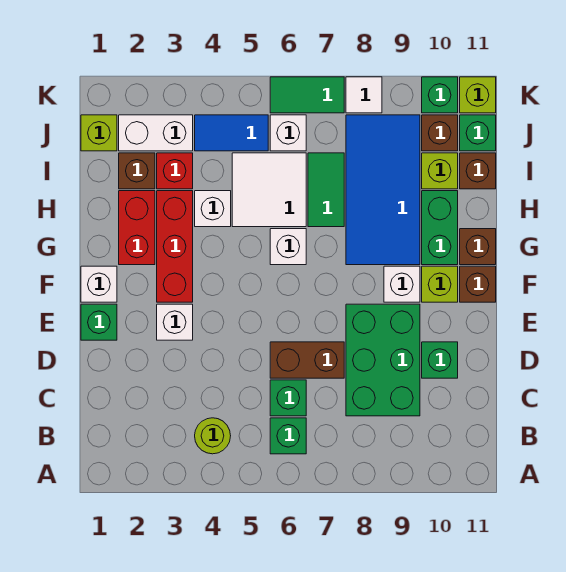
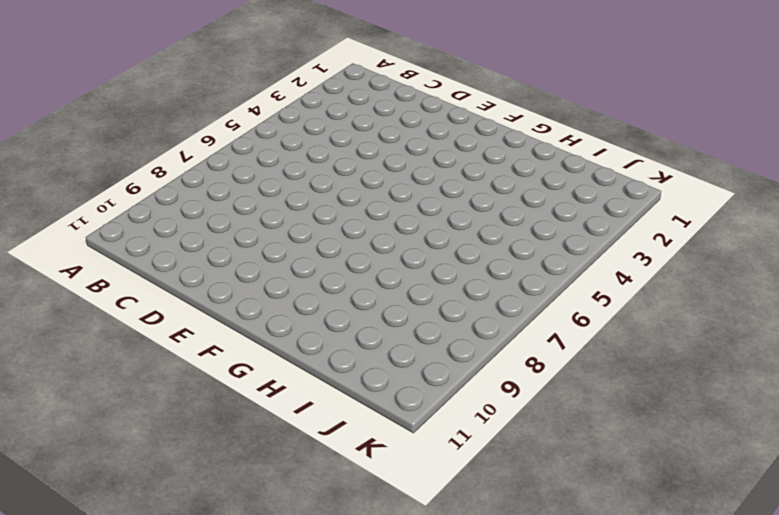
none -> lime 1x1 round brick [195,418,231,454]
none -> green 1x1 brick [270,418,306,454]
none -> green 1x1 brick [270,380,306,416]
none -> green 2x3 brick [346,304,420,416]

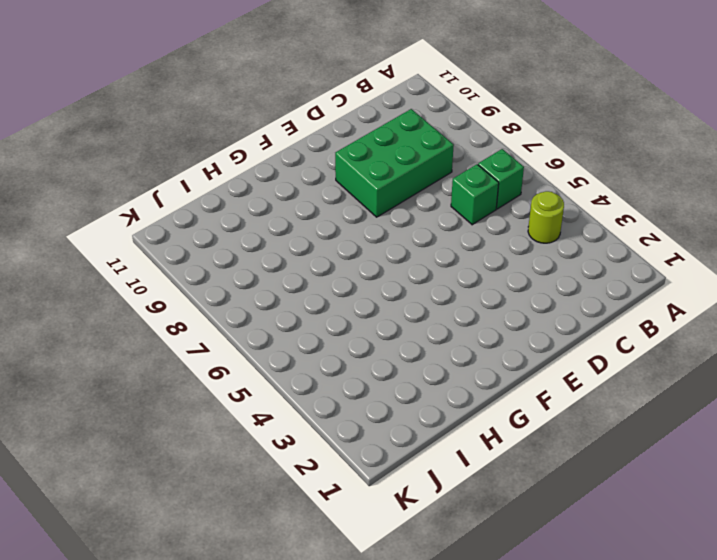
none -> brown 1x2 brick [270,342,344,378]
none -> green 1x1 brick [422,342,458,378]
none -> green 1x1 brick [81,304,117,340]
none -> white 1x1 brick [157,304,193,340]

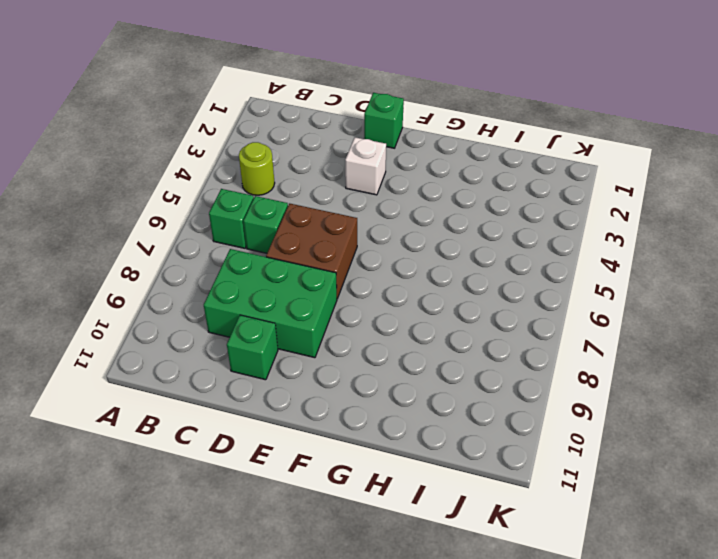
brown 2x2 brick [266,203,357,299] -> brown 1x2 brick [270,342,344,378]
none -> white 1x1 brick [81,266,117,302]
none -> red 1x3 brick [157,191,193,302]
none -> white 1x1 brick [384,266,420,302]
none -> lime 1x1 brick [422,266,458,302]

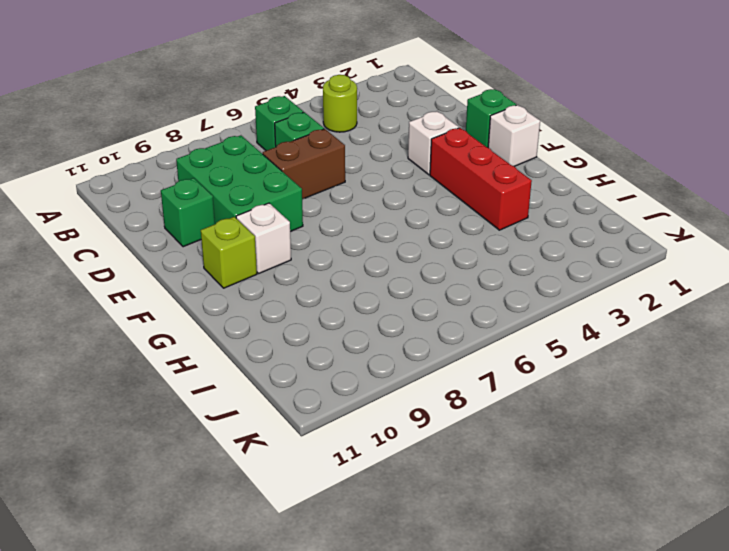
none -> brown 1x1 brick [460,266,496,302]
none -> red 1x2 brick [119,191,155,265]
none -> white 1x1 brick [270,229,306,265]
none -> blue 2x4 tile [346,115,420,265]

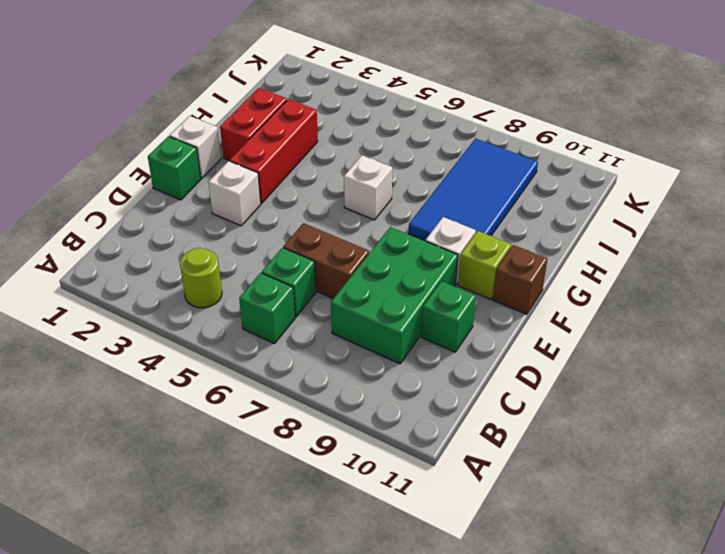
none -> green 1x2 brick [422,191,458,265]
none -> brown 1x1 brick [460,229,496,265]
none -> white 1x1 brick [195,191,231,227]
none -> white 2x2 tile [232,153,306,227]

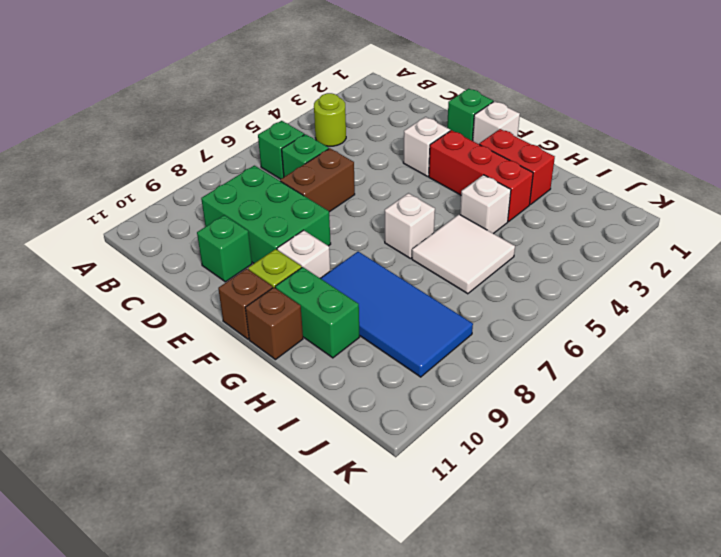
none -> green 1x2 tile [308,153,344,227]
none -> brown 1x1 brick [119,153,155,189]
none -> red 1x1 brick [157,153,193,189]
none -> lime 1x1 brick [422,153,458,189]

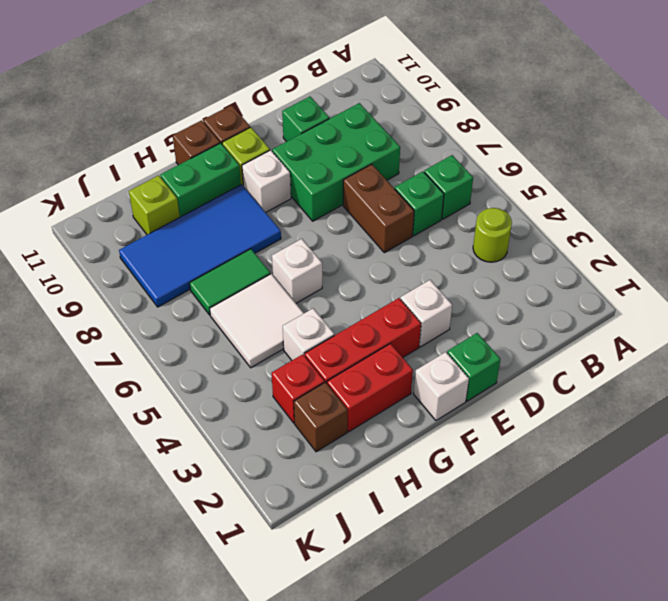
none -> brown 1x1 brick [460,153,496,189]
none -> lime 1x1 brick [81,115,117,151]
none -> white 1x2 brick [119,115,193,151]
none -> blue 1x2 tile [195,115,268,151]

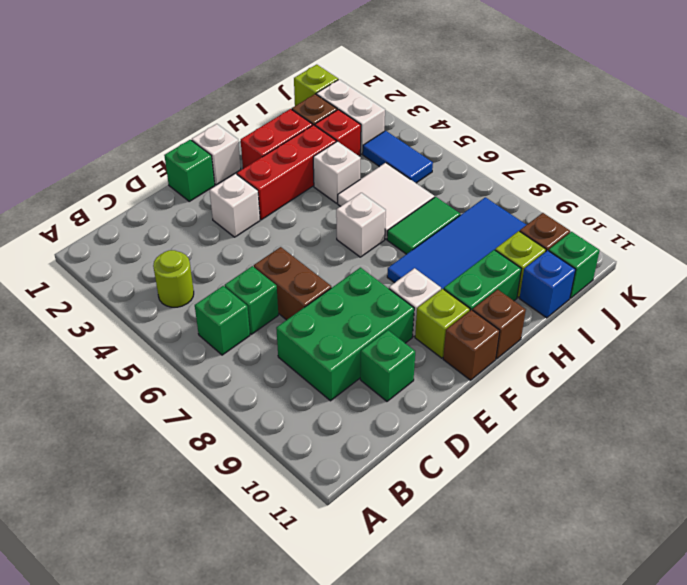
blue 1x1 brick [519,250,576,318] -> brown 1x1 brick [460,153,496,189]
none -> white 1x1 brick [270,115,306,151]
none -> green 1x2 tile [270,77,344,113]
none -> white 1x1 tile [346,77,382,113]
none -> green 1x1 brick [422,77,458,113]

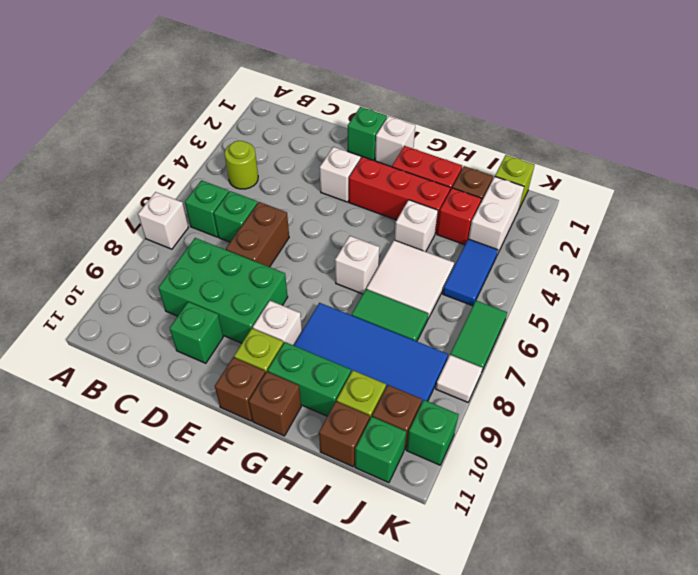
white 1x1 brick [138,192,188,249] -> white 1x1 brick moved to [270,115,306,151]
none -> lime 1x1 brick [460,77,496,113]

